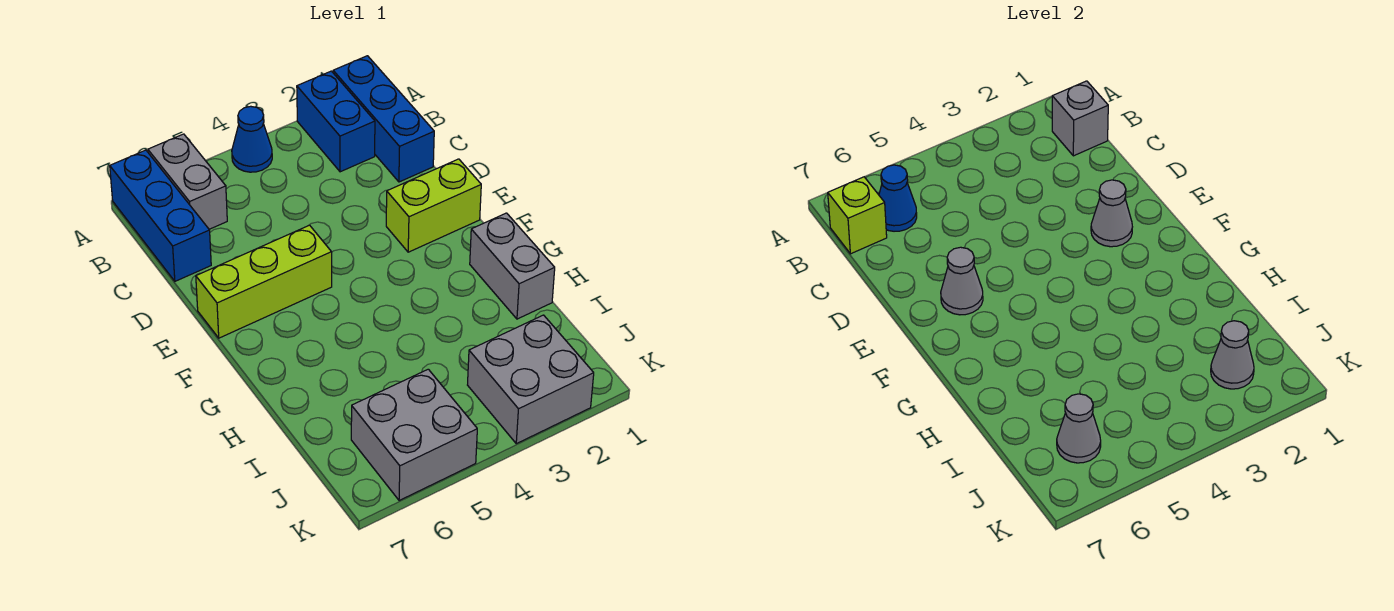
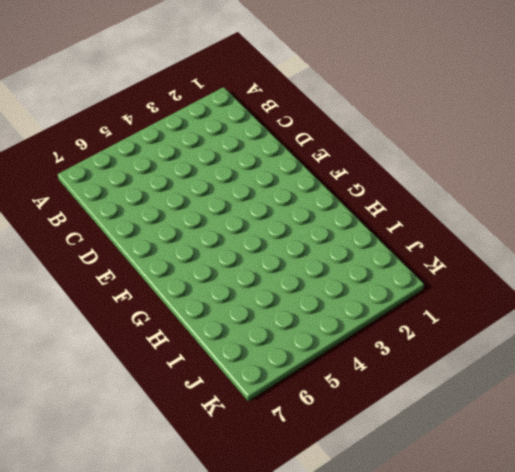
none -> blue 1x3 brick [333,56,434,182]
none -> blue 1x2 brick [297,71,375,172]
none -> blue 1x1 cone [232,106,272,172]

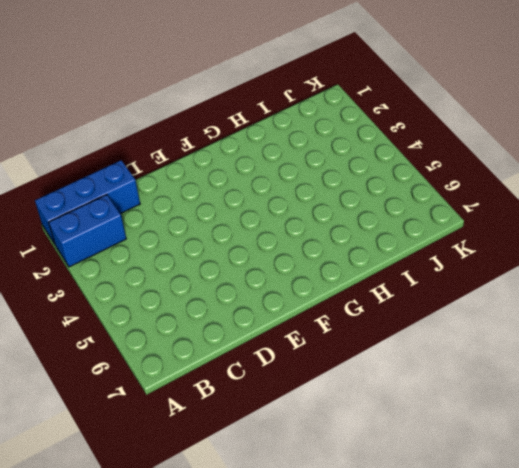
none -> blue 1x1 cone [232,106,272,172]
none -> grey 1x2 brick [148,134,227,229]
none -> blue 1x3 brick [110,150,211,281]

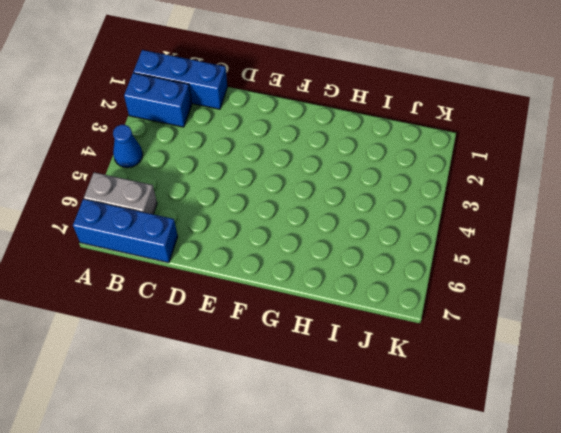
none -> lime 1x2 brick [386,159,481,252]
none -> lime 1x3 brick [196,225,332,338]
none -> grey 1x2 brick [470,213,555,319]

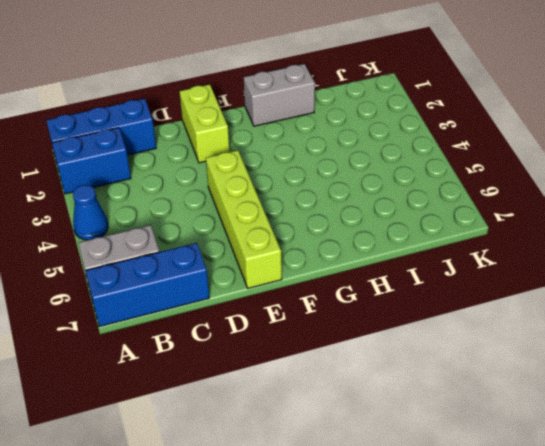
lime 1x4 brick [206,150,282,288] -> lime 1x3 brick [196,225,332,338]
none -> grey 2x2 brick [468,315,594,444]
none -> grey 2x2 brick [351,369,477,501]
none -> grey 1x1 brick [1052,81,1108,156]

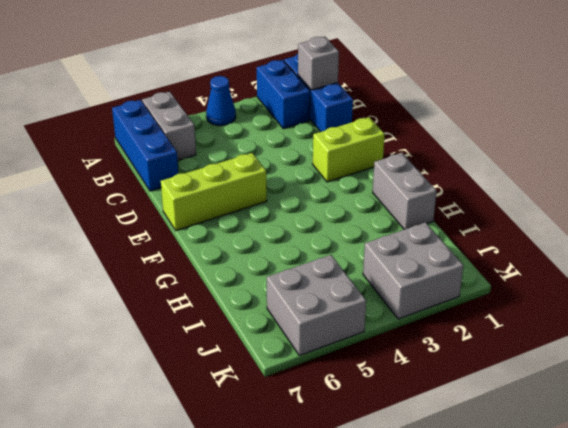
none -> blue 1x1 cone [879,165,917,231]
none -> lime 1x1 brick [828,177,887,254]
none -> grey 1x1 cone [1091,180,1132,247]

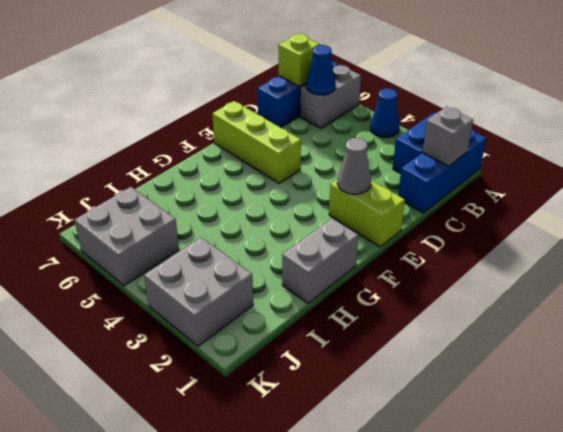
none -> grey 1x1 cone [941,247,983,315]
none -> grey 1x1 cone [1211,321,1254,389]
none -> grey 1x1 cone [1057,394,1101,463]

